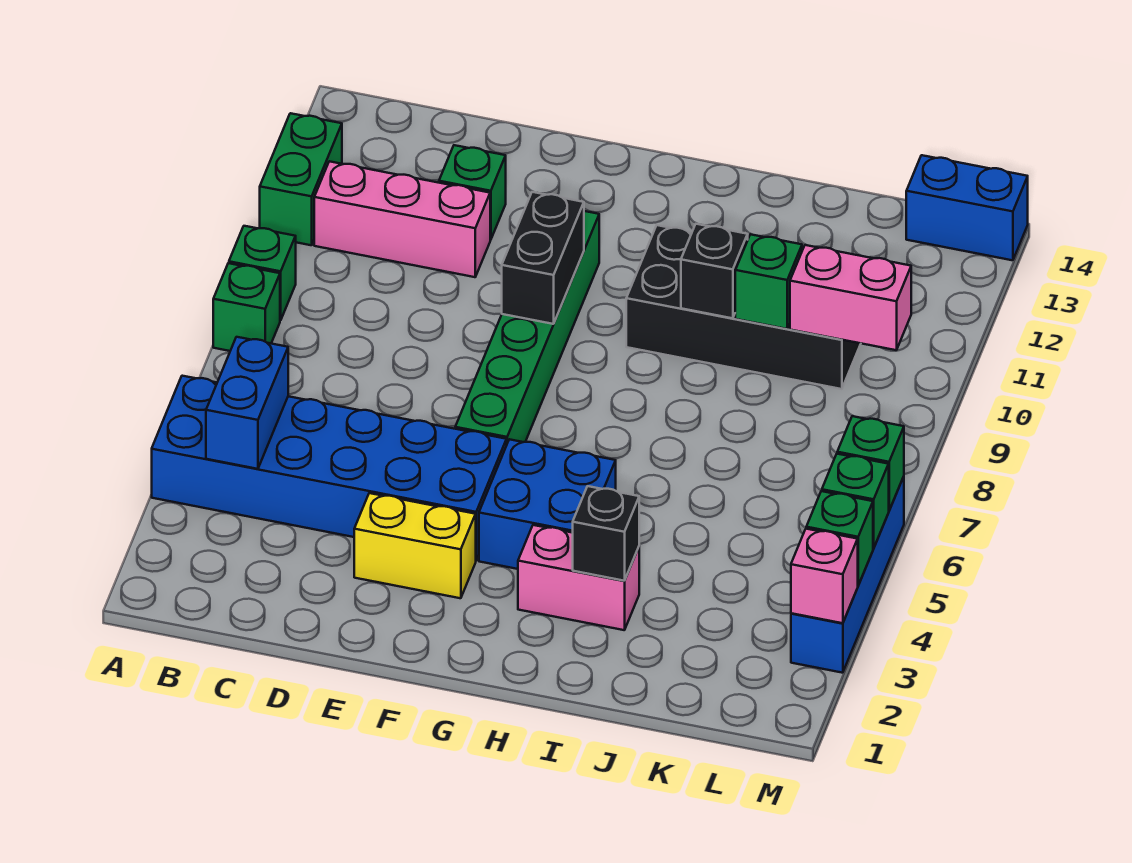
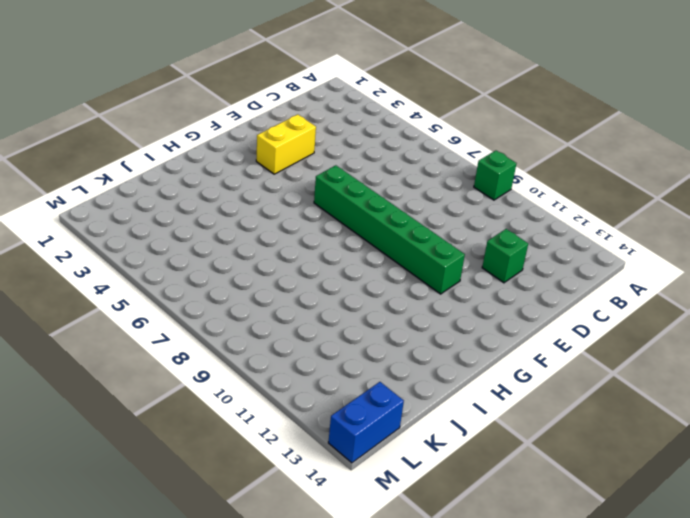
none -> blue 2x6 brick [152,376,507,560]
none -> green 1x1 brick [213,263,280,351]
none -> green 1x2 brick [260,113,342,245]

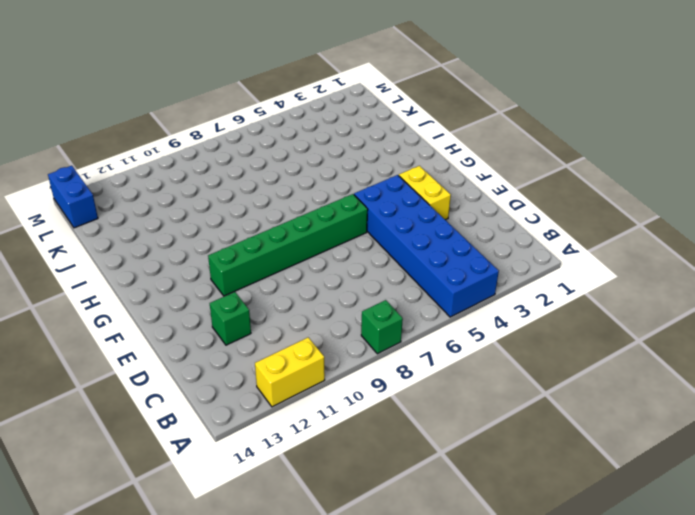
yellow 1x2 brick [255,337,325,407] -> green 1x2 brick [260,113,342,245]
none -> green 1x1 brick [229,226,296,320]
none -> pink 1x3 brick [314,161,490,277]
none -> blue 2x2 brick [479,439,616,569]

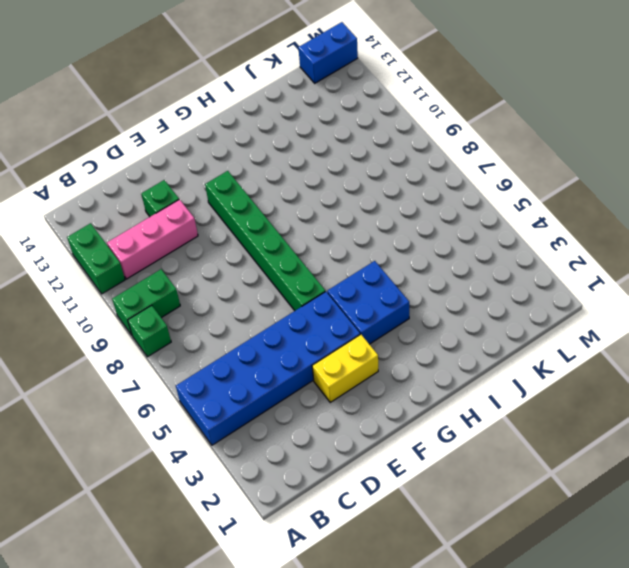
green 1x2 brick [112,269,180,335] -> green 1x1 brick [229,226,296,320]
none -> pink 1x2 brick [518,525,639,630]
none -> black 2x4 brick [626,225,861,389]
none -> blue 1x4 brick [791,477,904,673]

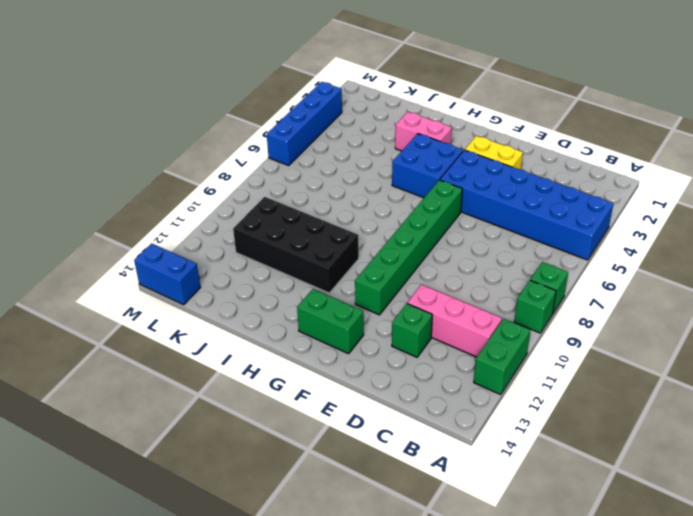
green 1x2 brick [297,289,364,354] -> none
none -> blue 1x2 brick [206,337,288,469]
none -> black 1x2 brick [502,192,584,324]
none -> black 1x1 brick [573,486,639,581]

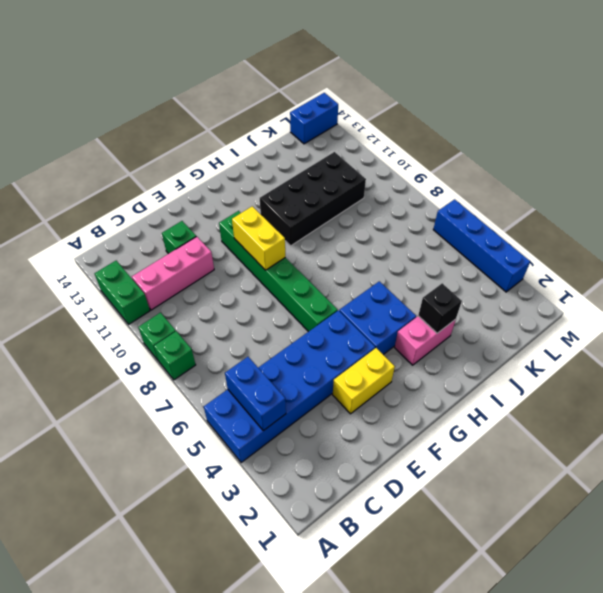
yellow 1x2 brick [232,206,285,270] -> black 1x2 brick [502,192,584,324]
none -> black 1x1 brick [681,224,748,318]
none -> green 1x1 brick [735,234,802,329]
none -> pink 1x2 brick [790,245,911,350]

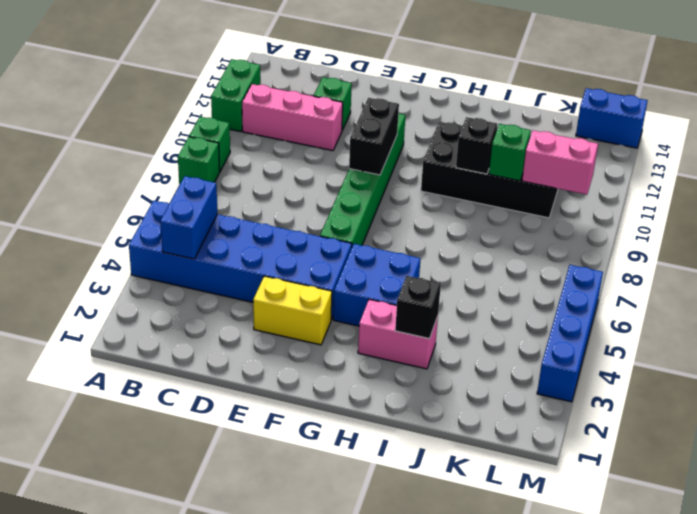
none -> pink 1x1 brick [791,529,858,623]
none -> green 1x1 brick [806,491,873,585]
none -> green 1x1 brick [822,454,889,548]

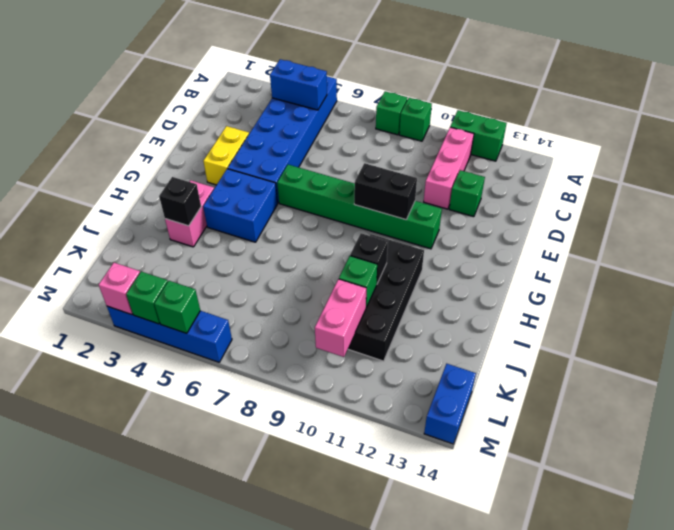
none -> green 1x1 brick [837,416,904,510]

